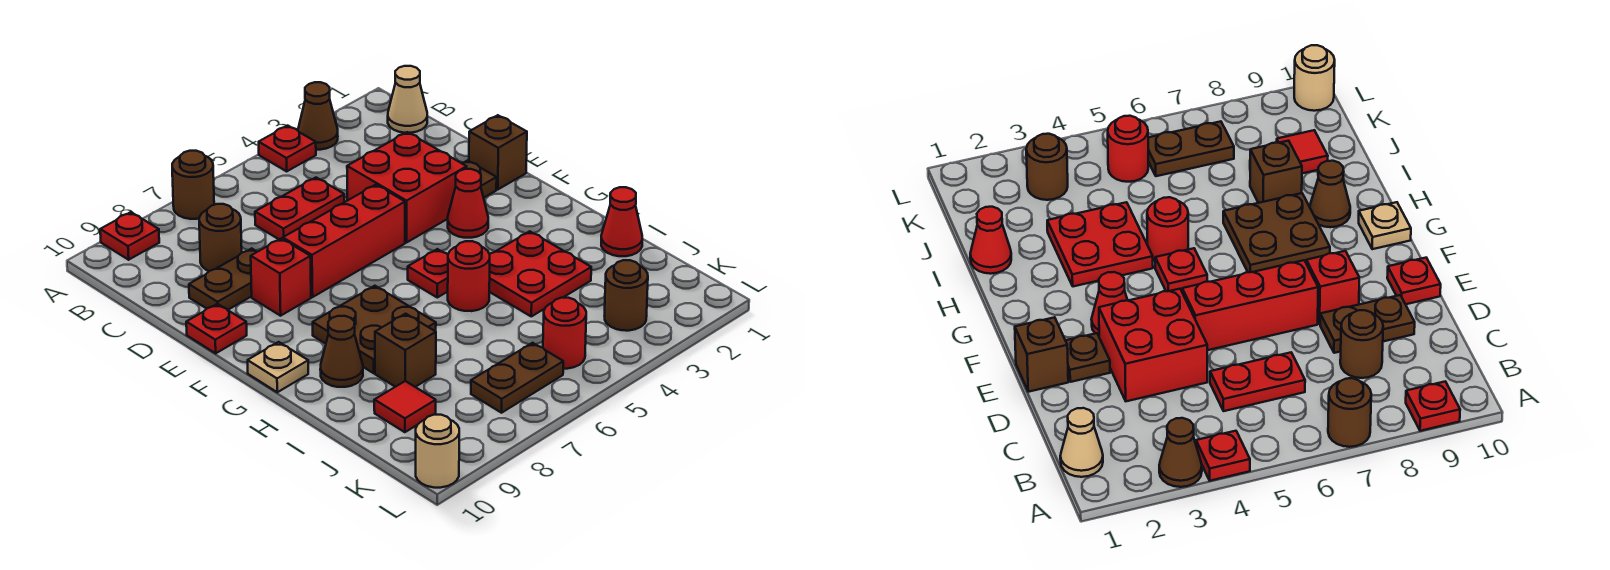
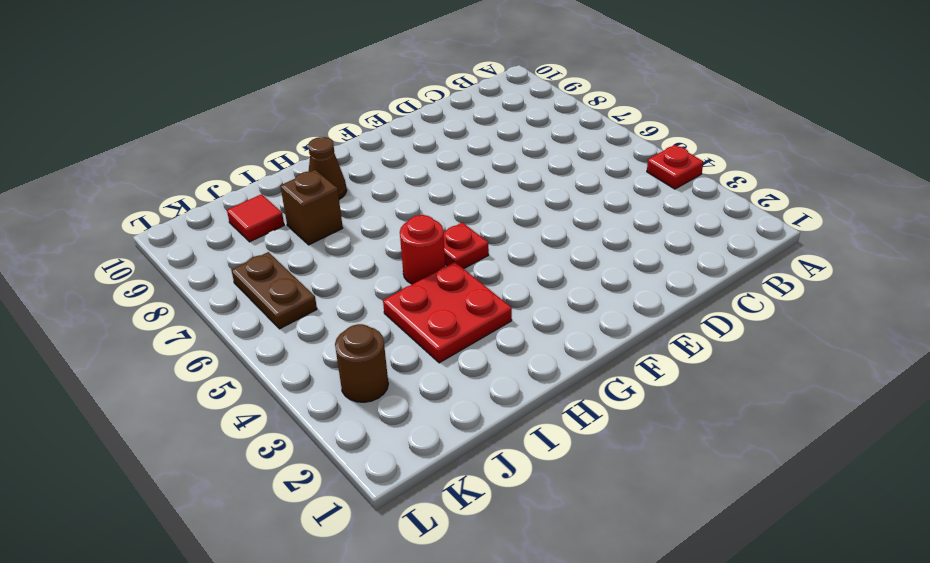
none -> brown 1x1 cone [298,82,338,150]
none -> brown 1x1 round brick [172,151,214,219]
none -> red 1x1 plate [100,212,159,260]

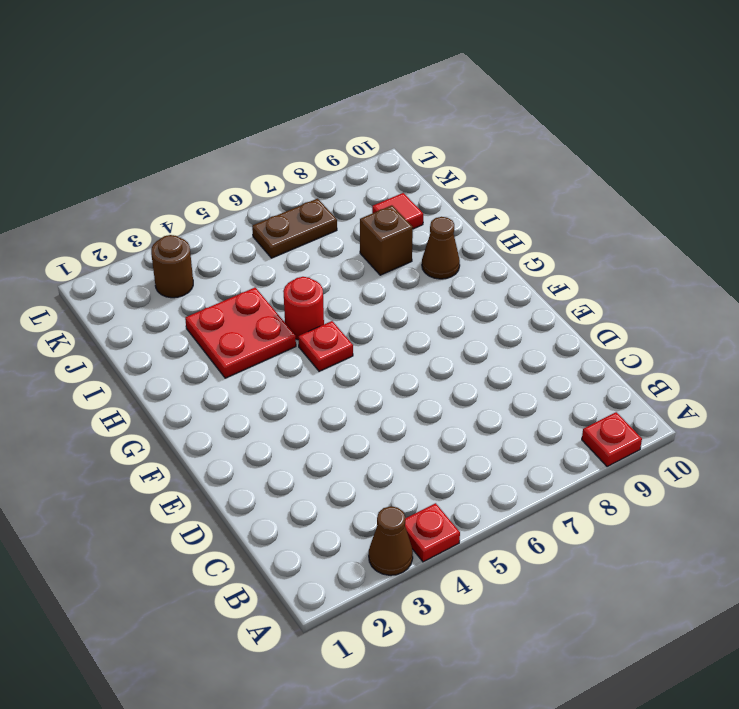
none -> brown 1x1 round brick [172,151,214,219]
none -> tan 1x1 cone [388,66,427,133]
none -> red 1x2 plate [255,178,345,239]

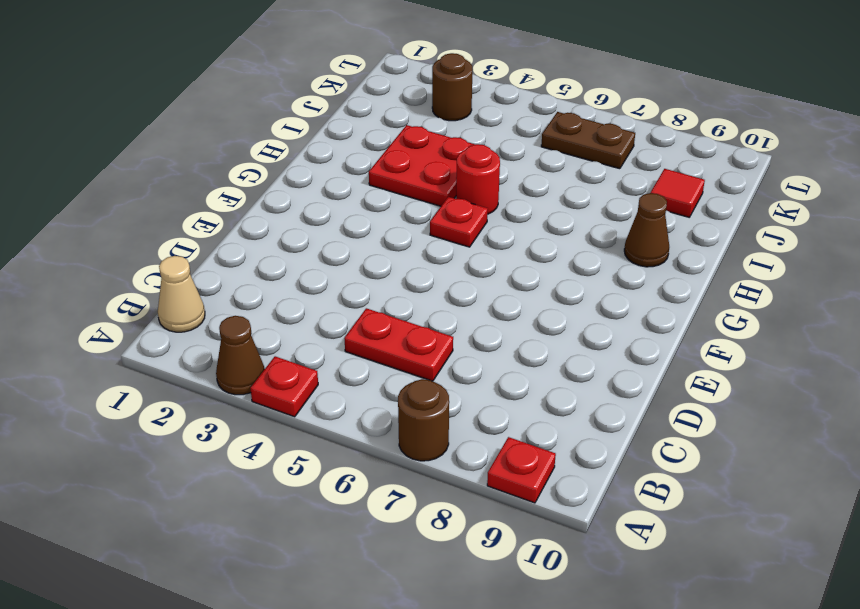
none -> brown 1x1 round brick [199,204,242,271]
none -> red 2x2 brick [347,132,467,242]
none -> brown 1x2 plate [189,248,257,310]

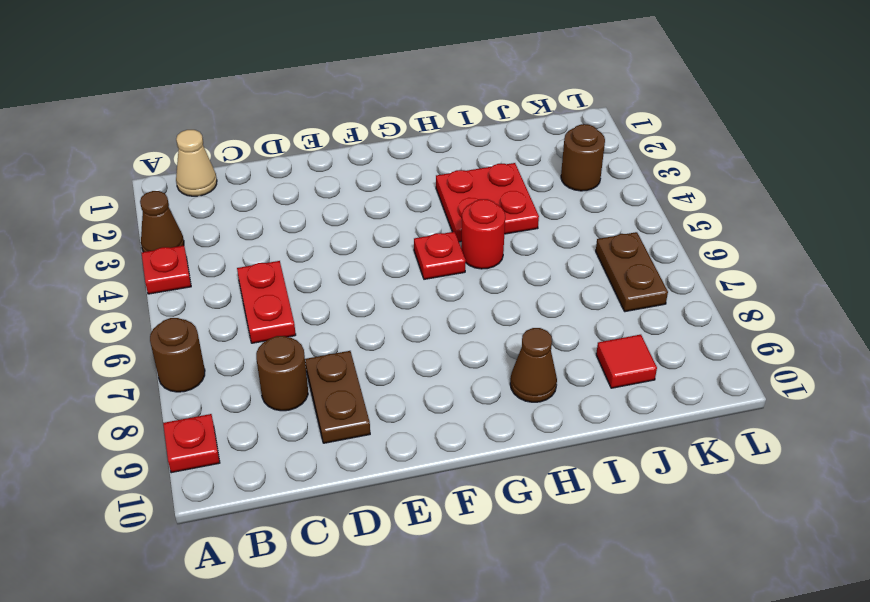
none -> red 2x2 brick [347,132,467,242]
none -> brown 1x1 brick [469,115,527,190]
none -> brown 1x1 plate [462,160,497,198]

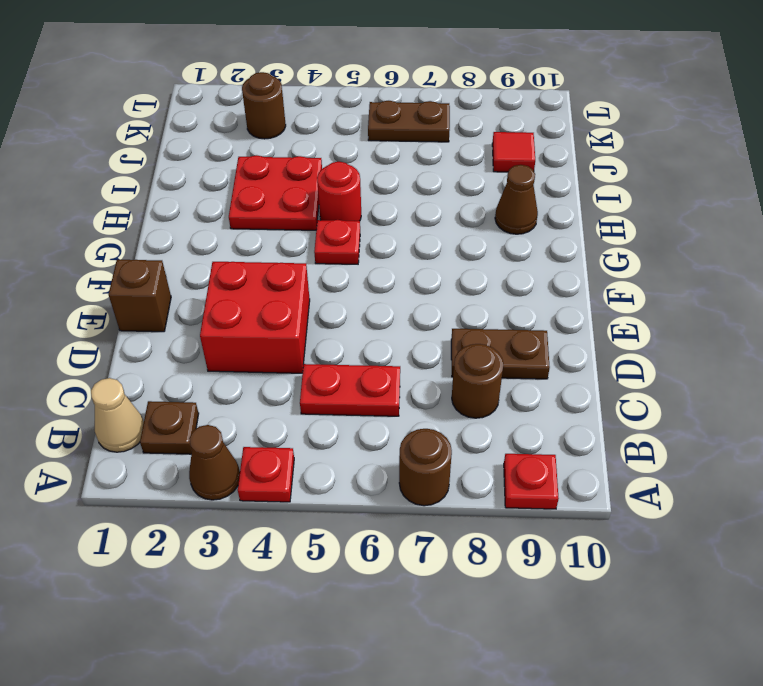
brown 1x1 plate [140,401,199,454] -> brown 1x1 plate moved to [462,160,497,198]
none -> red 1x3 brick [283,185,405,297]
none -> red 1x1 brick [251,238,311,316]
none -> red 1x1 plate [186,304,247,353]

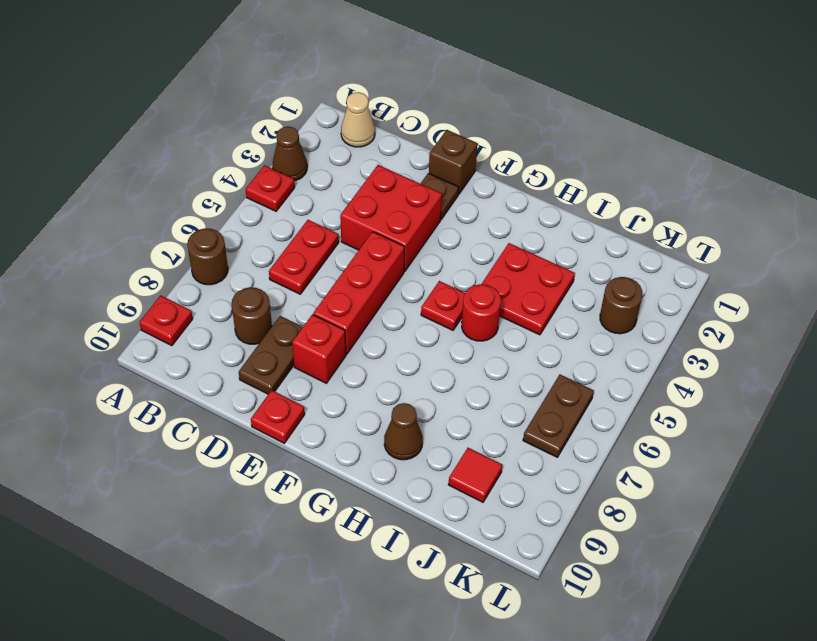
none -> red 1x1 cone [448,169,488,238]
none -> brown 2x2 plate [313,286,436,373]
none -> tan 1x1 plate [248,342,308,392]

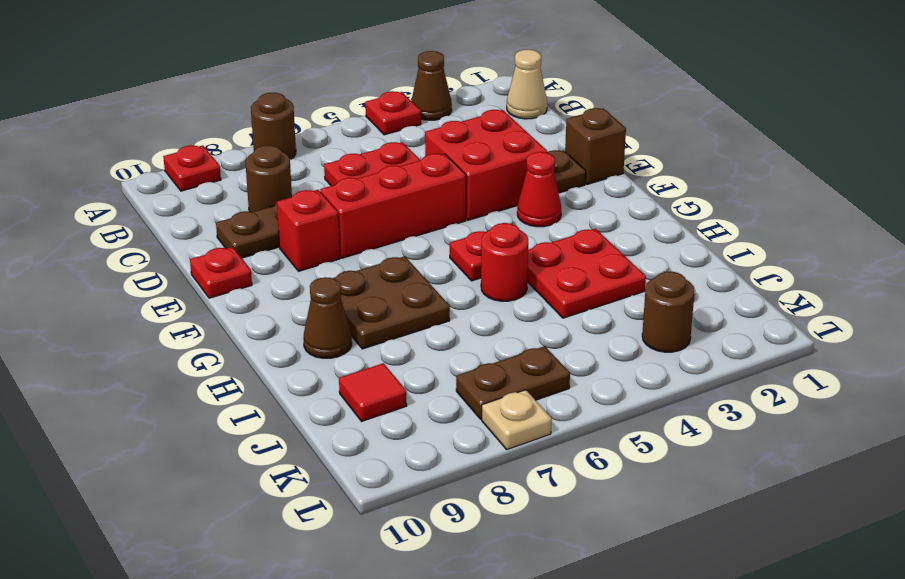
tan 1x1 plate [482,390,552,449] -> tan 1x1 plate moved to [248,342,308,392]
none -> red 1x1 cone [601,187,642,256]
none -> brown 1x1 brick [375,314,436,387]
none -> red 1x1 round brick [543,298,586,369]

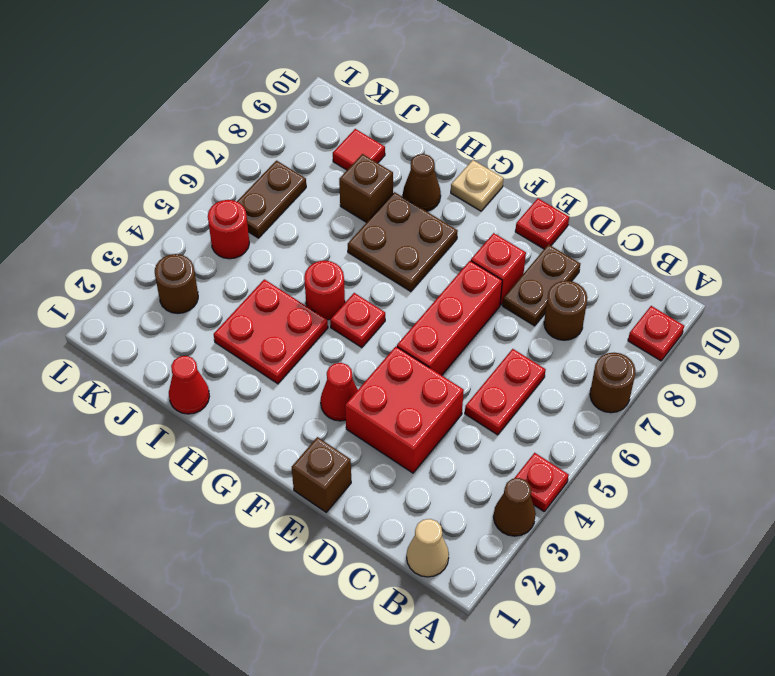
none -> brown 1x1 plate [462,160,497,198]
none -> tan 1x1 round brick [416,415,459,488]

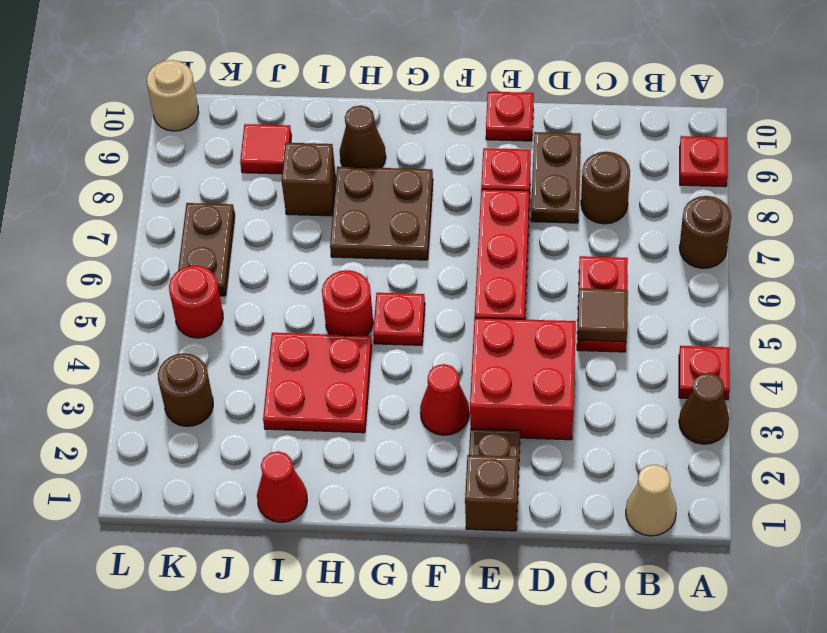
brown 1x1 tile [577,288,628,342] -> none
none -> tan 1x1 plate [248,342,308,392]

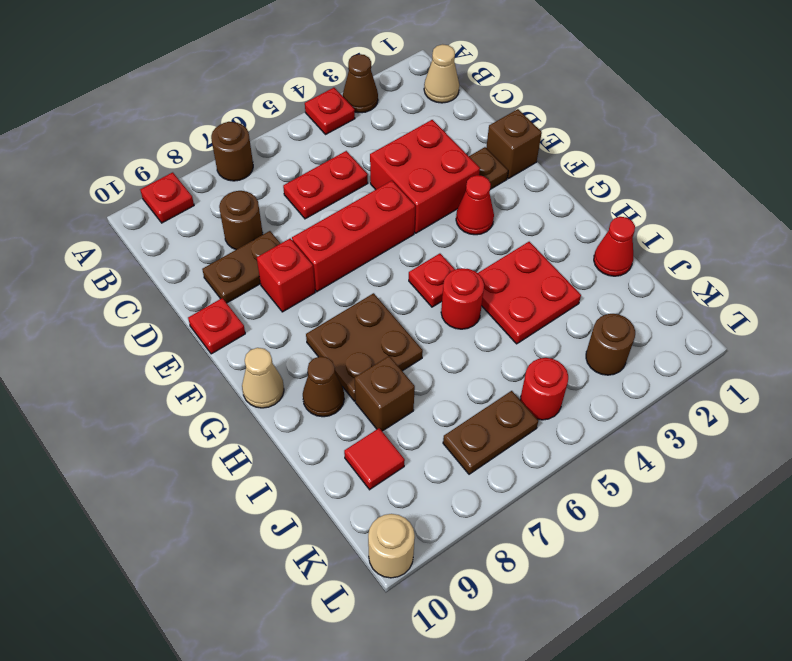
tan 1x1 cone [242,348,284,408] -> tan 1x1 plate [248,342,308,392]

